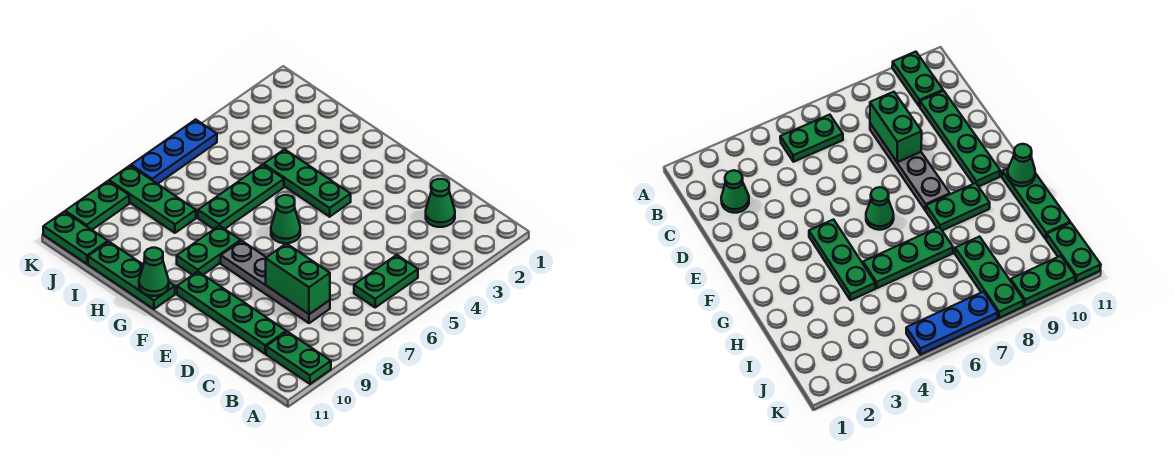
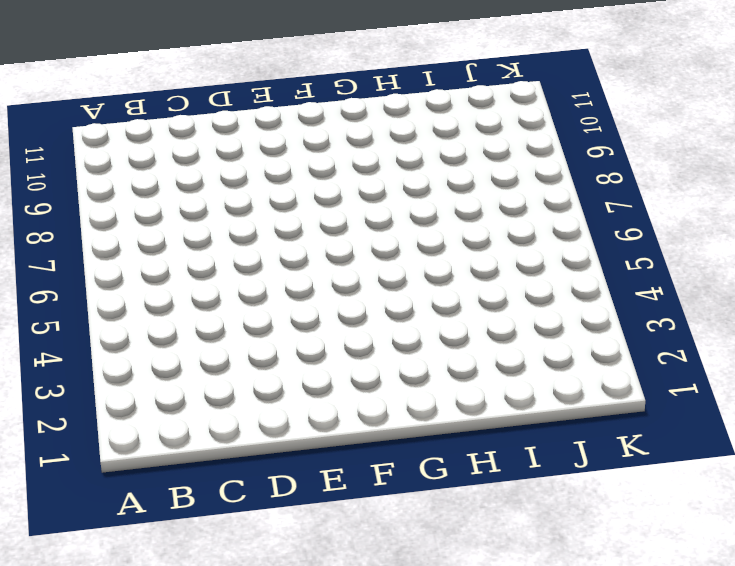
none -> green 1x2 plate [266,332,331,384]
none -> green 1x2 plate [354,255,418,307]
none -> green 1x1 cone [426,179,455,227]

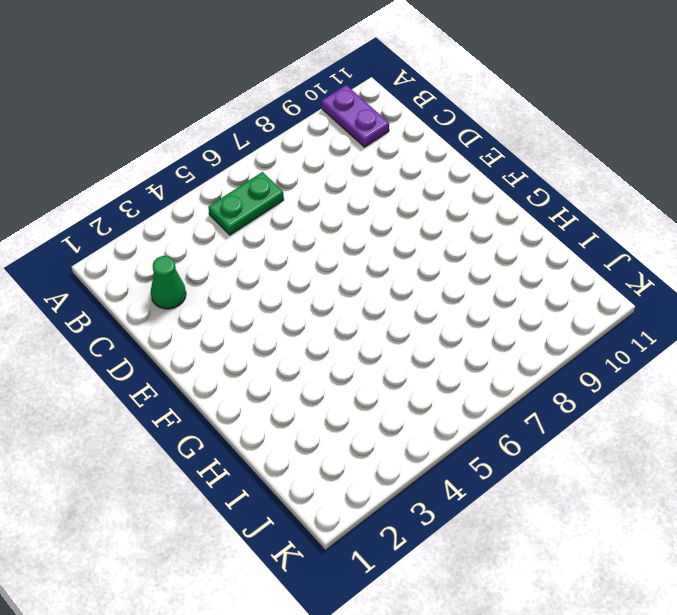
purple 1x2 plate [322,85,389,147] -> green 1x2 plate [266,332,331,384]
none -> grey 1x4 plate [221,241,330,323]
none -> green 1x4 plate [177,272,286,354]
none -> green 1x3 plate [264,149,351,217]

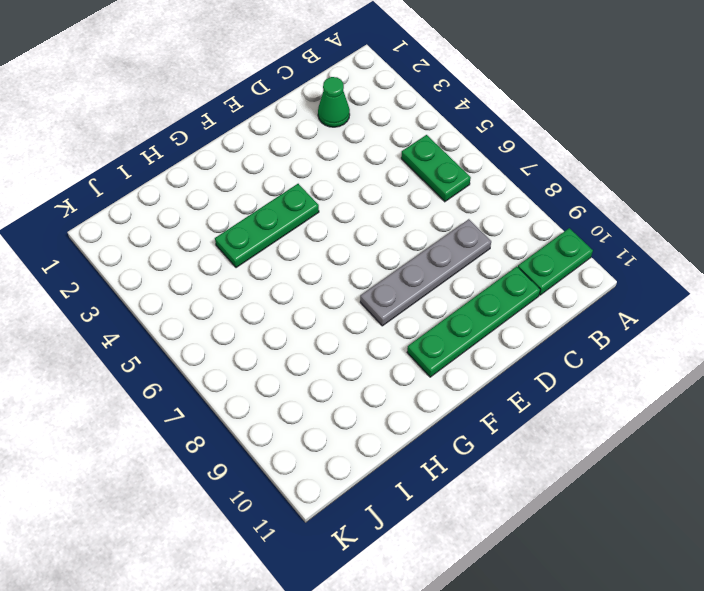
none -> green 1x1 cone [271,195,300,243]
none -> green 1x2 plate [177,226,241,275]
none -> green 1x3 plate [88,242,175,309]

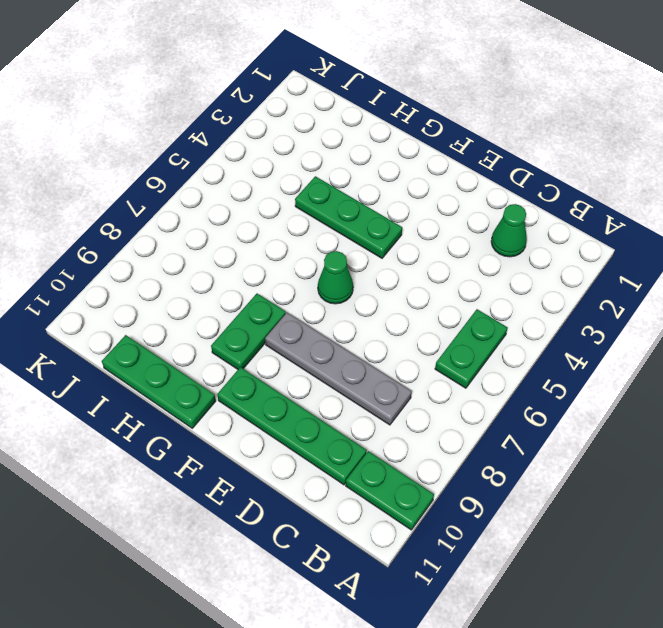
none -> green 1x3 plate [198,165,284,229]
none -> green 1x3 plate [109,166,196,233]
none -> green 1x2 plate [43,212,108,264]

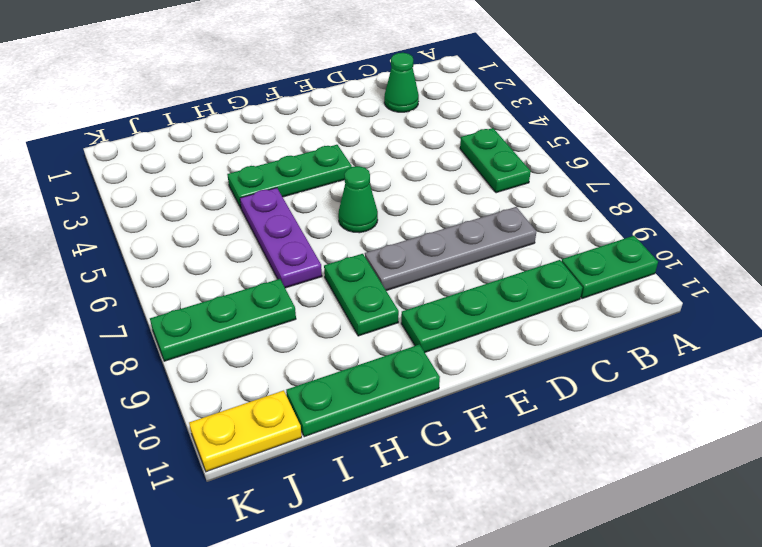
purple 1x3 plate [240,188,322,288] -> green 1x3 plate [198,165,284,229]
yellow 1x2 plate [189,390,302,472] -> green 1x2 plate [43,212,108,264]
none -> blue 1x3 plate [131,119,217,184]
none -> green 1x2 plate [65,181,129,230]
none -> green 1x2 brick [266,244,330,314]

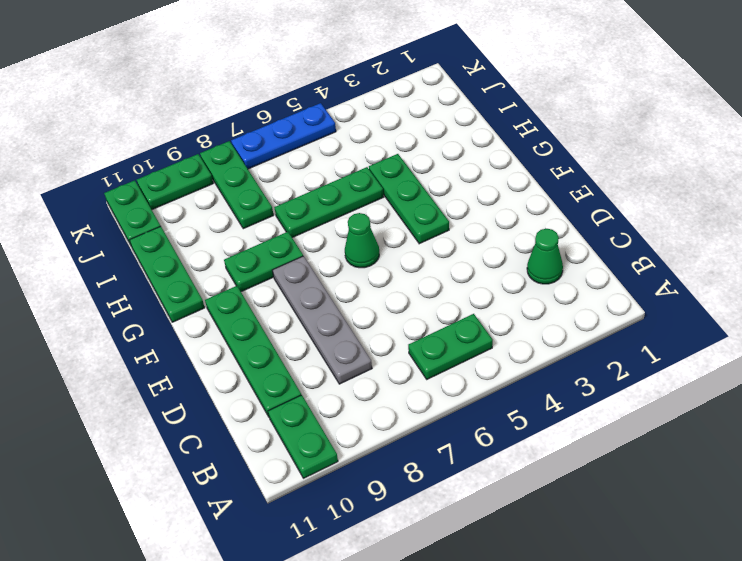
none -> green 1x2 brick [266,244,330,314]
none -> green 1x1 cone [139,248,169,296]

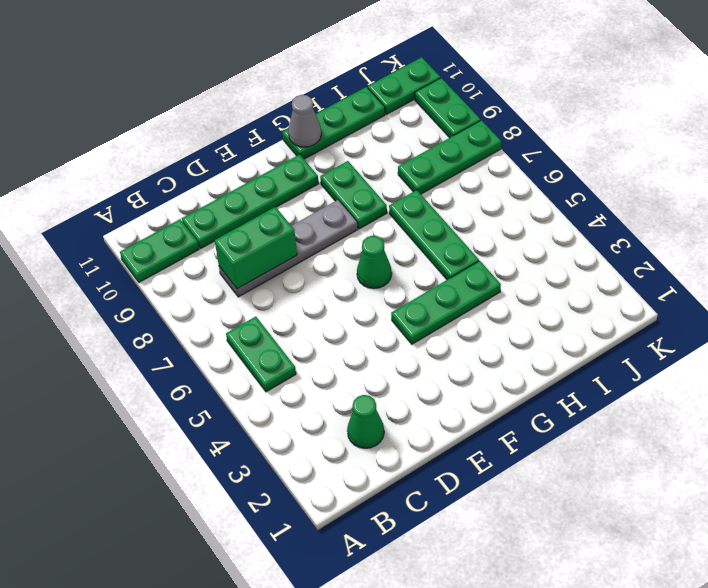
grey 1x1 cone [288,95,321,147] -> green 1x1 cone [139,248,169,296]
none -> blue 1x3 plate [131,119,217,184]

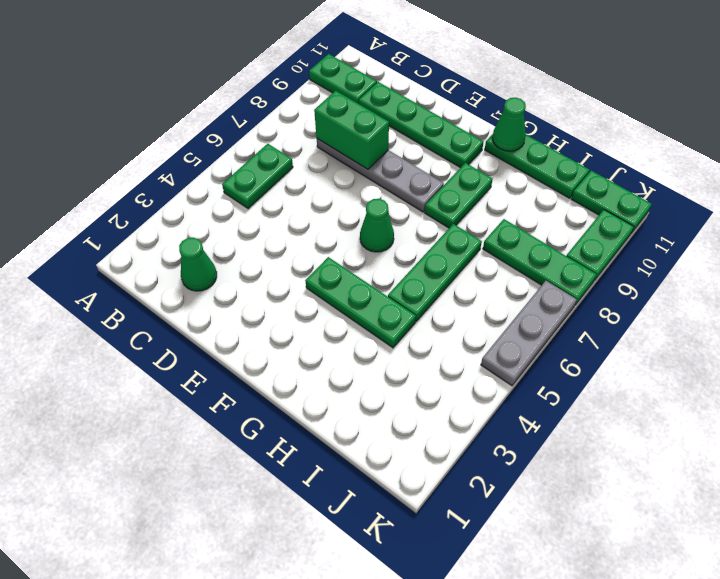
grey 1x3 plate [481,281,577,386] -> blue 1x3 plate [131,119,217,184]

